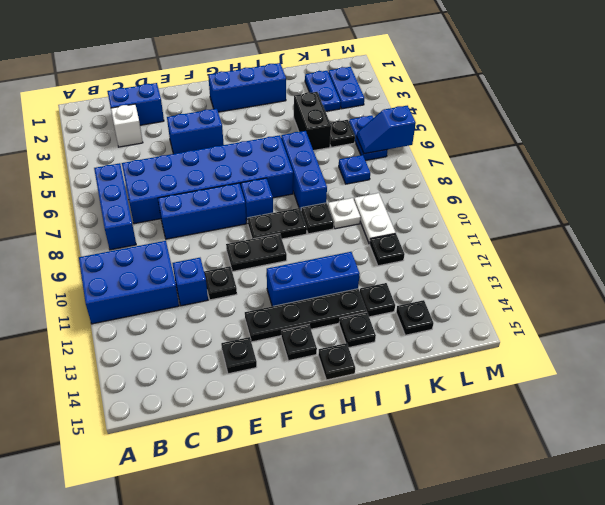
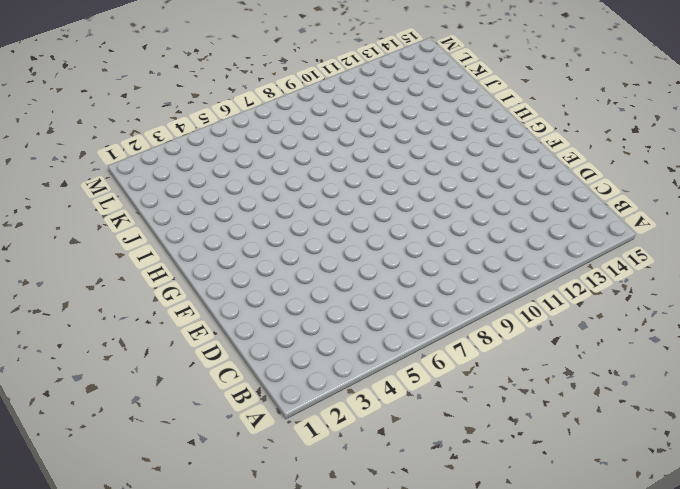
none -> blue 2x3 brick [79,241,179,324]
none -> blue 1x3 brick [94,163,136,250]
none -> blue 1x2 brick [107,83,164,125]
none -> white 1x1 brick [111,104,143,147]

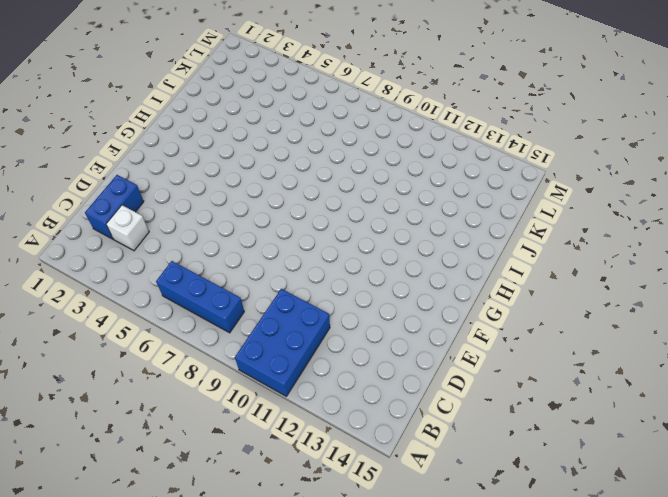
none -> blue 2x6 brick [122,135,293,224]
none -> blue 1x3 brick [158,183,246,239]
none -> blue 1x1 brick [172,258,208,306]
none -> blue 1x2 brick [167,109,224,154]

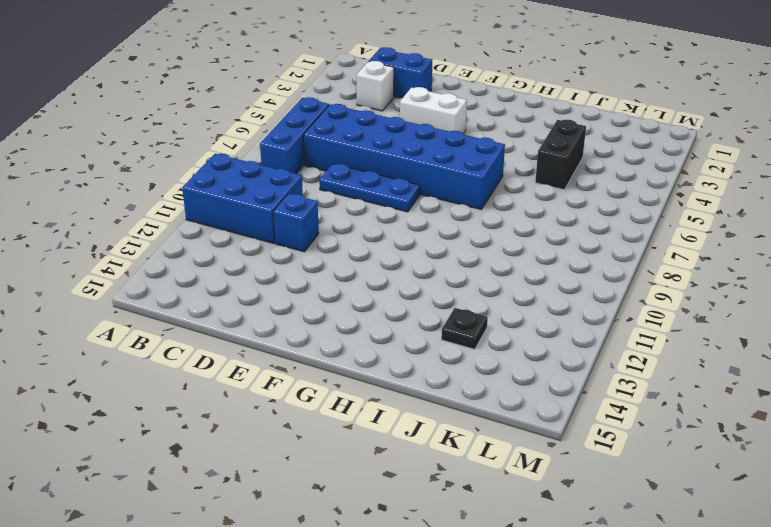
blue 1x3 plate [319,164,420,212] -> blue 1x3 brick [158,183,246,239]
white 1x2 brick [400,87,467,134] -> blue 1x2 brick [167,109,224,154]
none -> black 1x1 plate [204,266,237,300]
none -> black 1x1 plate [221,337,257,374]
none -> black 1x2 plate [226,234,287,272]
none -> black 1x4 plate [245,289,367,342]

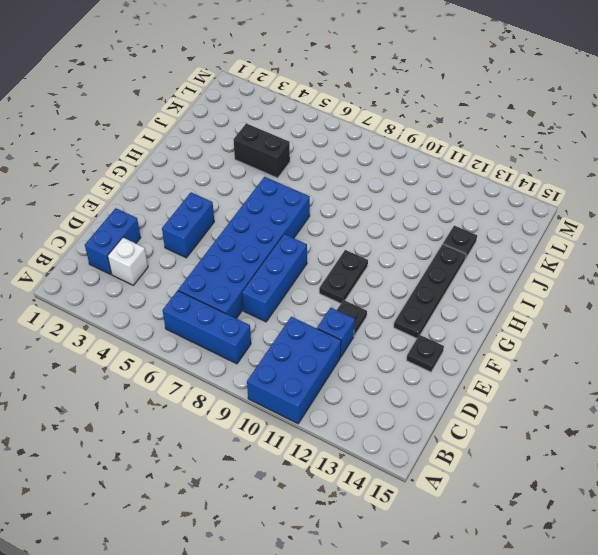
none -> blue 1x3 brick [208,63,286,112]
none -> blue 1x1 brick [241,178,273,223]
none -> black 1x2 plate [248,208,307,239]
none -> blue 1x3 brick [267,252,360,306]

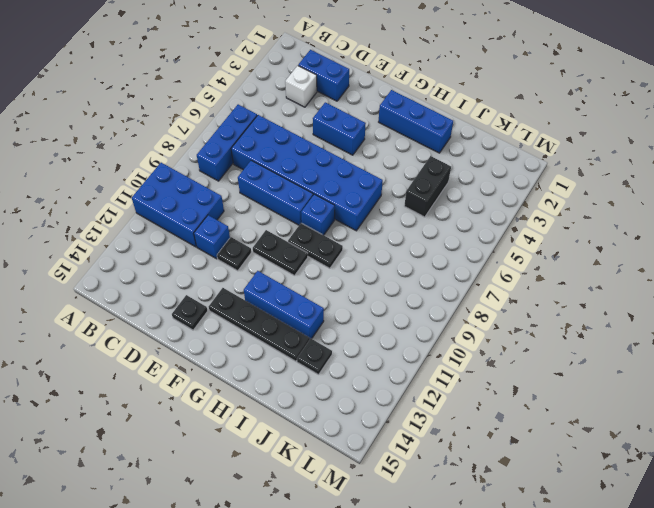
none -> black 1x1 plate [281,325,317,361]
none -> black 1x1 plate [318,343,355,380]
none -> blue 1x3 brick [281,131,327,209]
none -> black 1x1 plate [301,203,334,234]

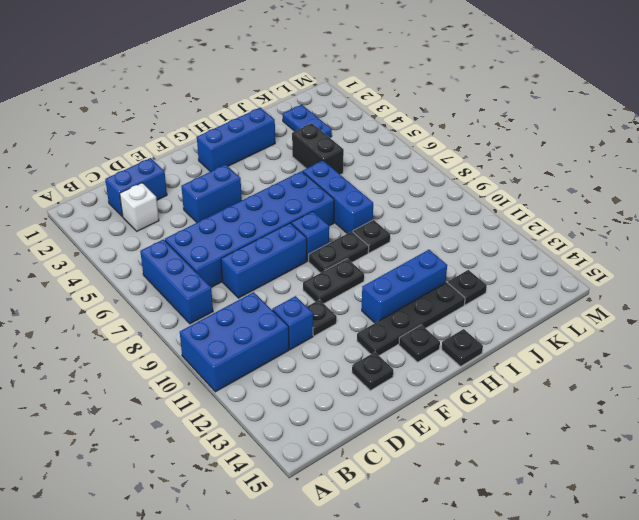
none -> black 1x1 plate [339,312,376,347]
none -> white 1x1 plate [328,198,360,229]
none -> black 1x1 plate [330,120,355,147]
none -> blue 1x1 plate [339,155,370,184]

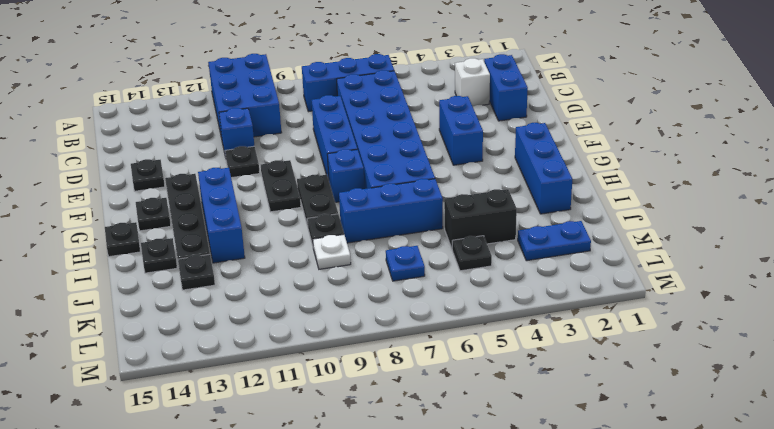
none -> white 1x2 plate [354,193,395,244]
none -> black 1x1 plate [370,234,405,266]
none -> black 1x1 plate [396,300,434,335]
none -> blue 1x2 plate [328,67,364,109]

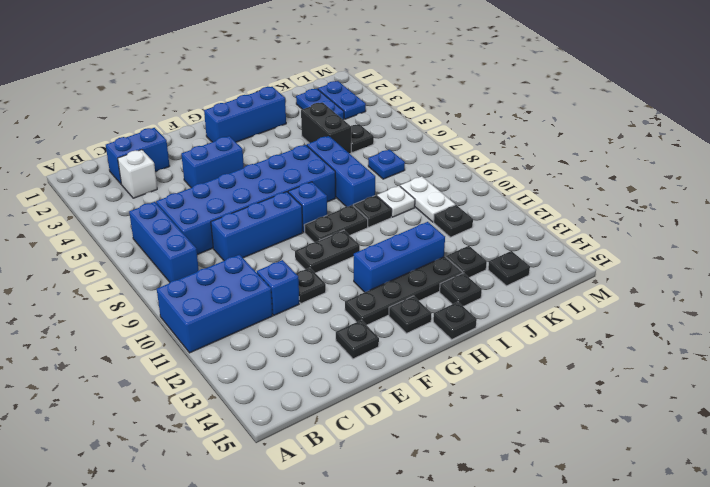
none -> blue 1x2 plate [349,115,387,161]
none -> blue 1x2 slope [357,106,416,154]

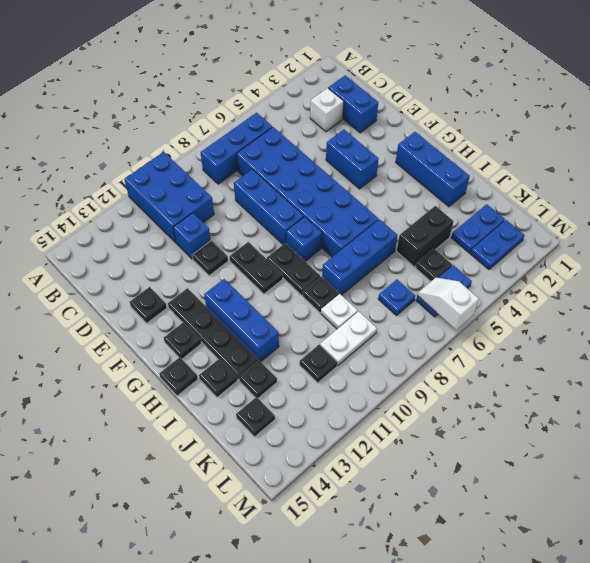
white 1x2 slope [417,278,479,330] -> blue 1x2 slope [357,106,416,154]

